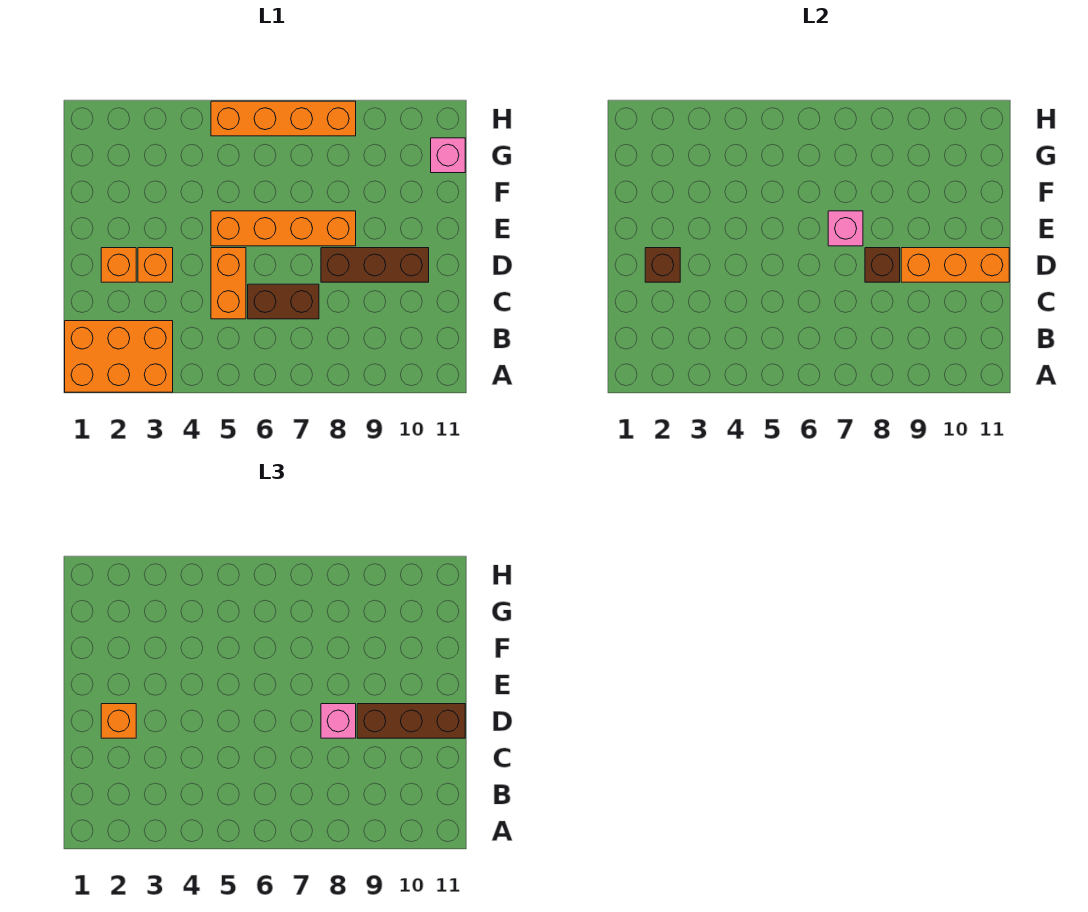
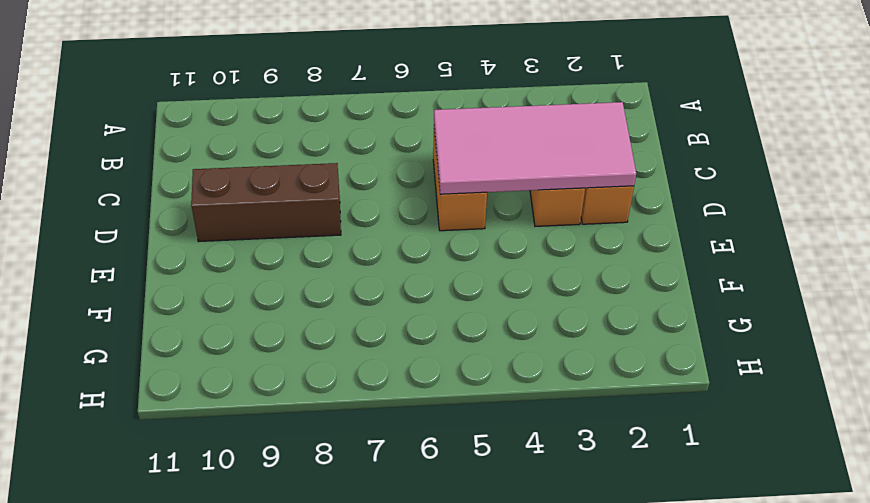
pink 2x4 tile [434,102,636,194] -> brown 1x1 brick [645,248,680,282]
none -> orange 2x3 brick [65,321,173,392]
none -> brown 1x2 brick [248,284,319,319]
none -> orange 1x4 brick [211,211,356,246]

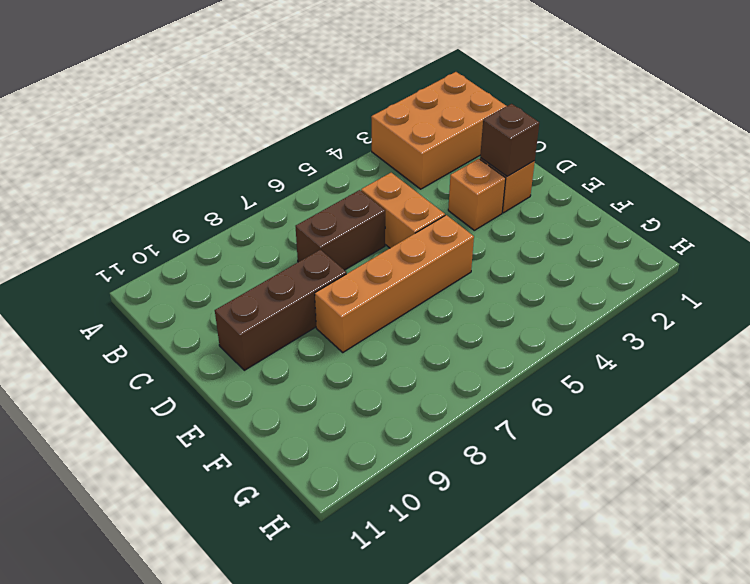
none -> pink 1x1 brick [431,138,465,173]
none -> orange 1x4 brick [211,101,356,136]
none -> brown 1x1 brick [865,248,900,282]

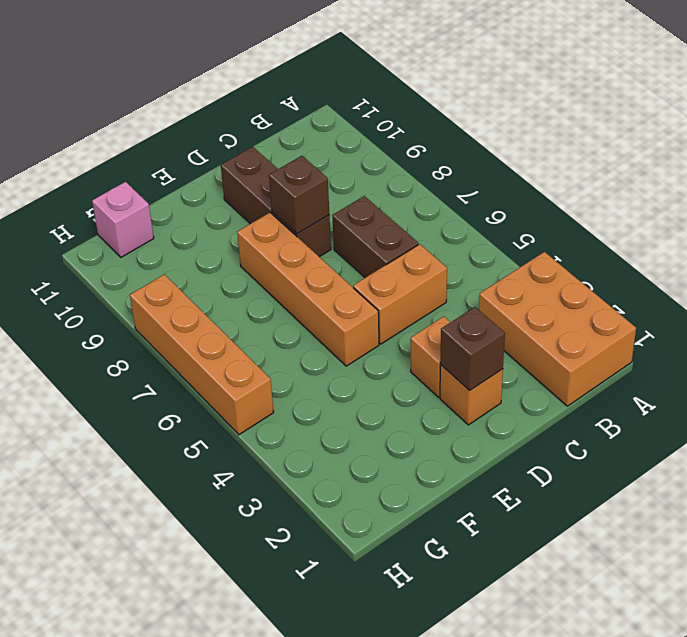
none -> orange 1x3 brick [901,248,1009,282]
none -> pink 1x1 brick [828,211,863,246]
none -> orange 1x1 brick [101,704,136,738]

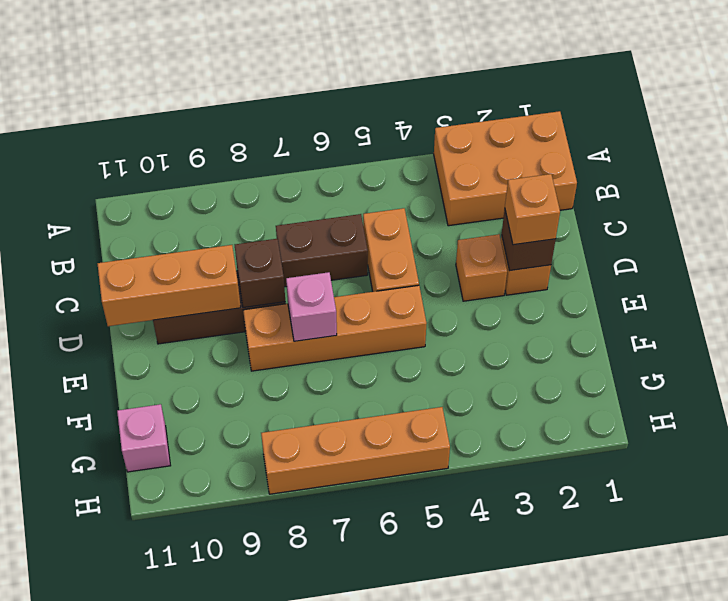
none -> pink 1x1 brick [321,704,356,738]
none -> brown 1x3 brick [357,704,465,738]

